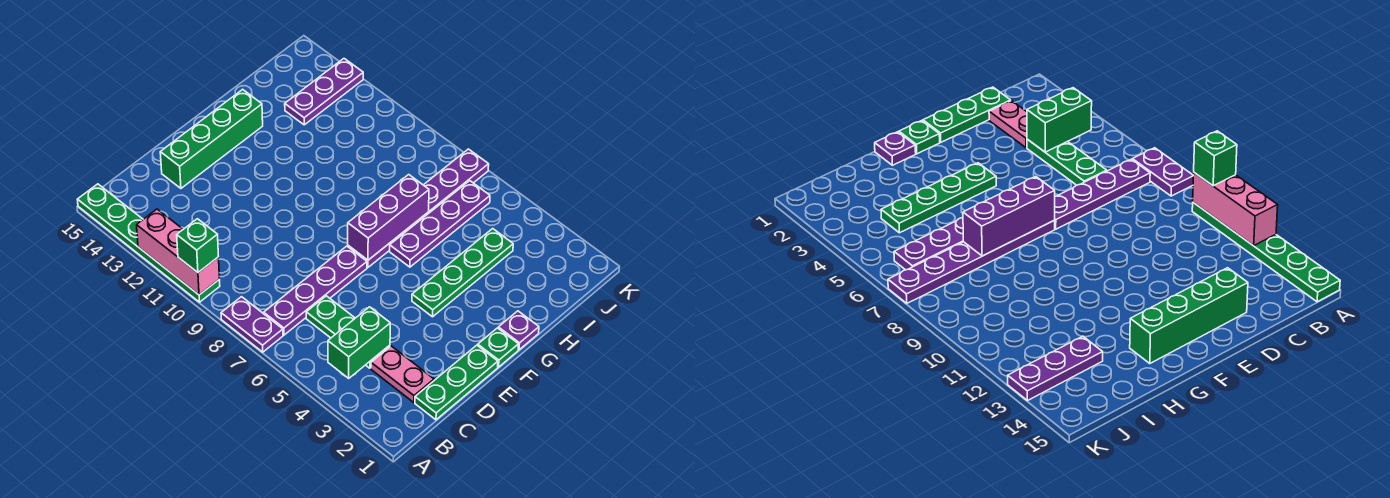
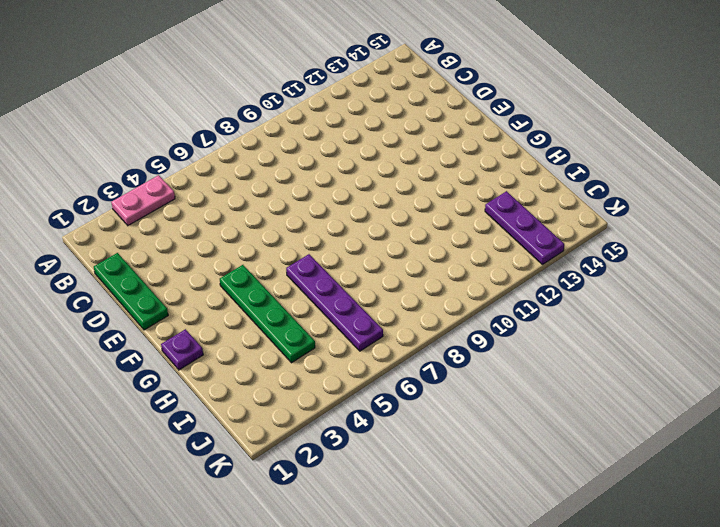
pink 1x2 plate [111,175,175,225] -> pink 1x2 plate moved to [371,346,434,403]
none -> purple 1x2 plate [221,297,283,352]
none -> green 1x6 plate [77,184,220,302]
none -> purple 1x4 plate [264,246,367,335]

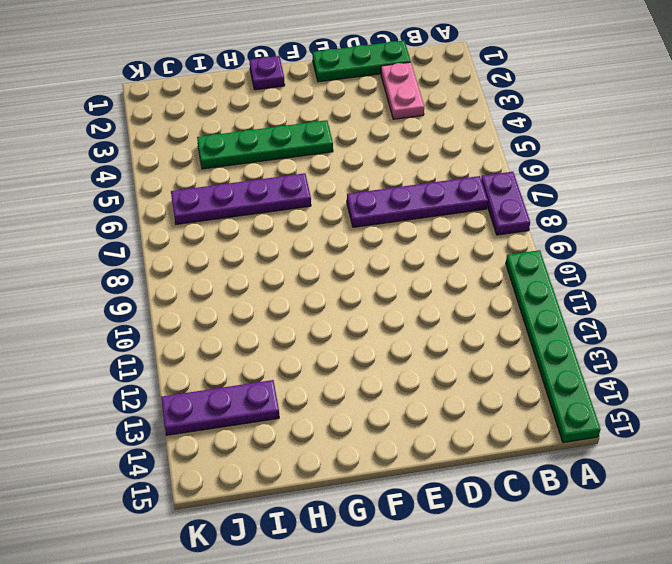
none -> green 1x3 plate [306,296,390,368]
none -> green 1x4 brick [160,89,263,188]
none -> green 1x1 plate [478,328,519,367]

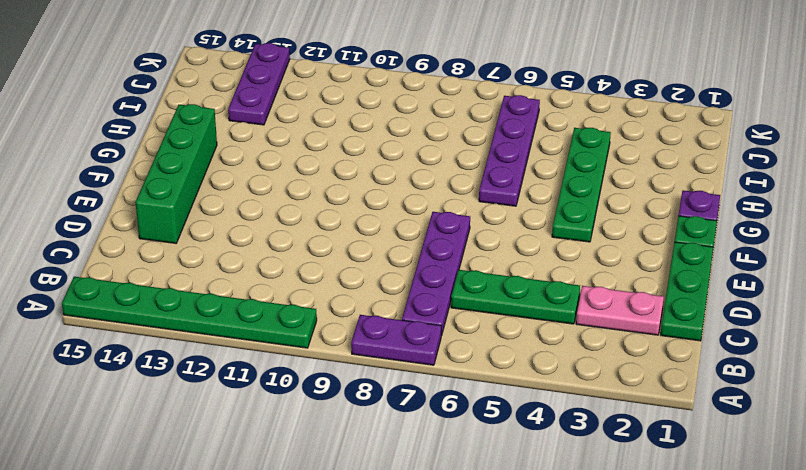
none -> purple 1x6 plate [348,149,489,267]
none -> pink 1x3 brick [137,209,220,295]
none -> green 1x2 brick [328,307,390,378]

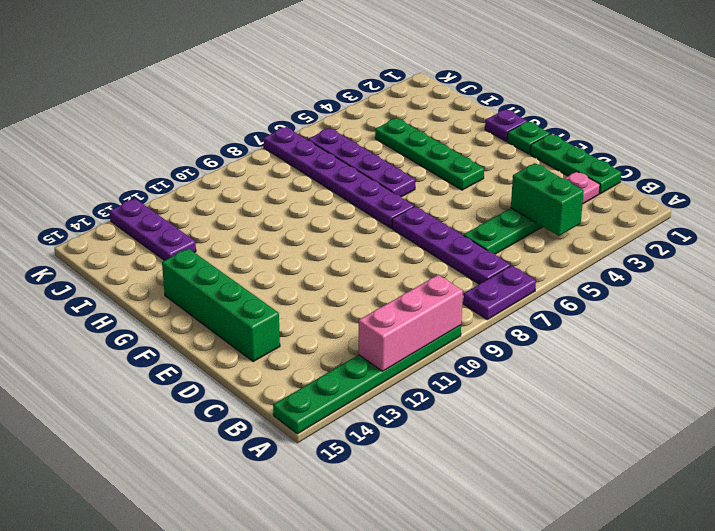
none -> purple 1x3 brick [348,175,429,260]
none -> green 1x1 brick [177,219,219,272]

